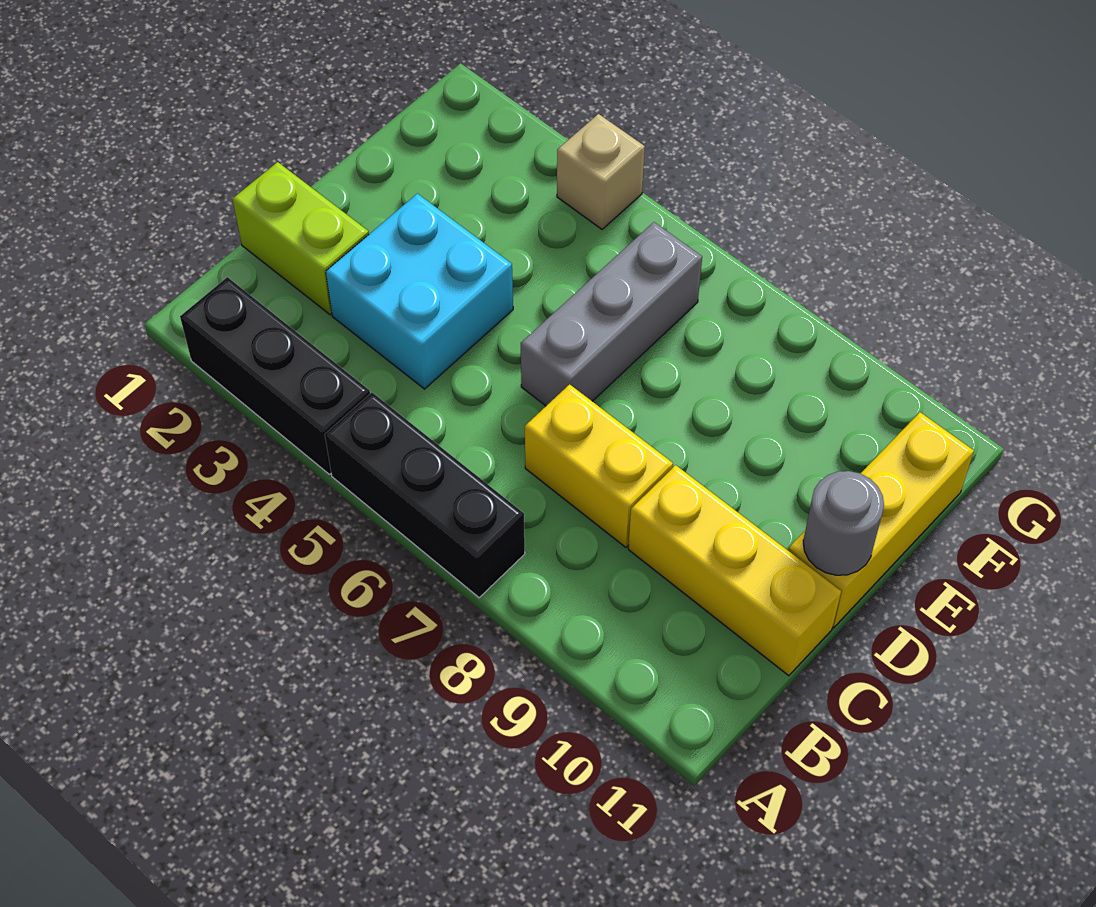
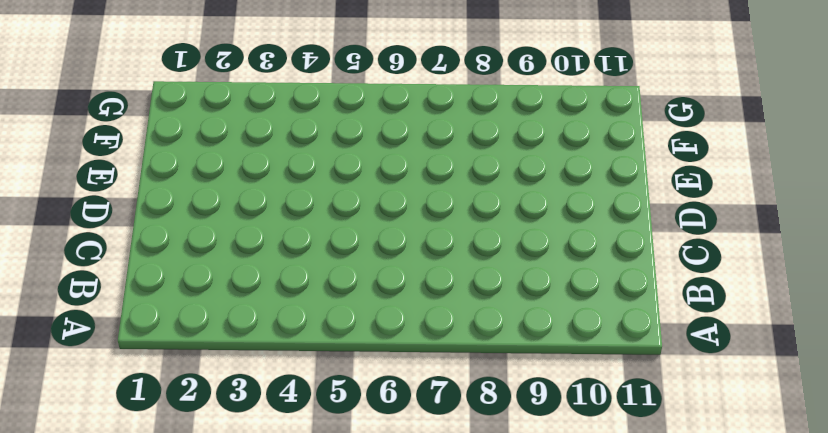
none -> black 1x3 brick [180,277,370,474]
none -> black 1x3 brick [325,393,525,598]

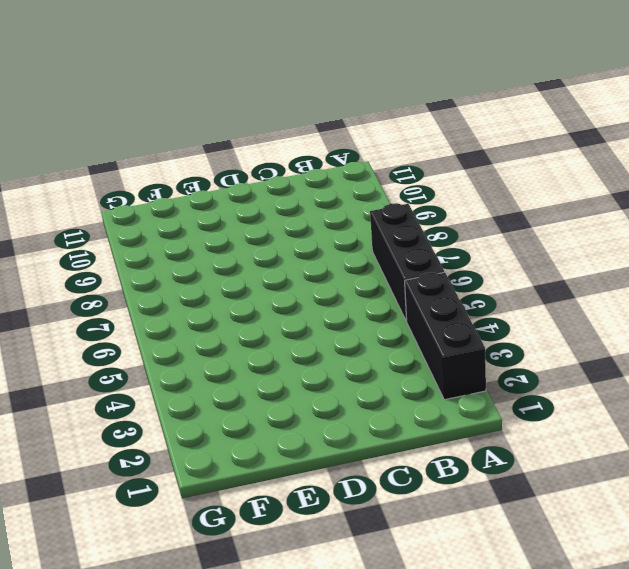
none -> lime 1x2 brick [232,162,369,315]
none -> cyan 2x2 brick [326,194,513,389]

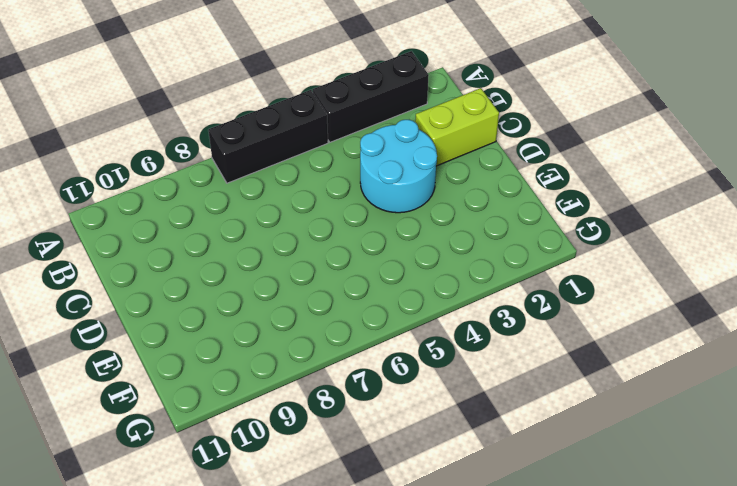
cyan 2x2 round brick [360,120,437,213] -> cyan 2x2 brick [326,194,513,389]
none -> yellow 1x2 brick [525,384,673,547]
none -> yellow 1x3 brick [628,465,841,676]

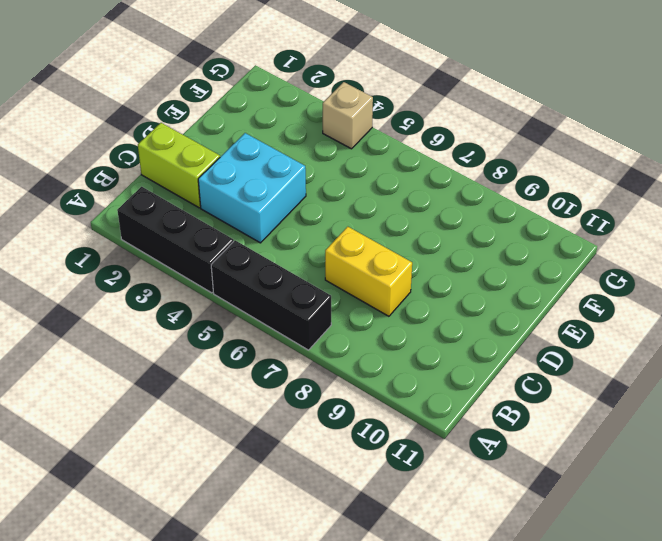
none -> yellow 1x3 brick [628,465,841,676]
none -> grey 1x3 brick [521,222,702,406]

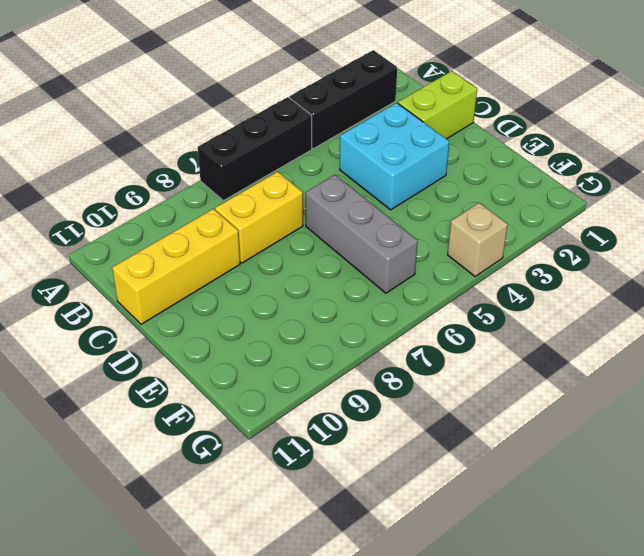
none -> yellow 1x3 brick [788,412,974,628]
none -> grey 1x1 round brick [803,471,884,575]

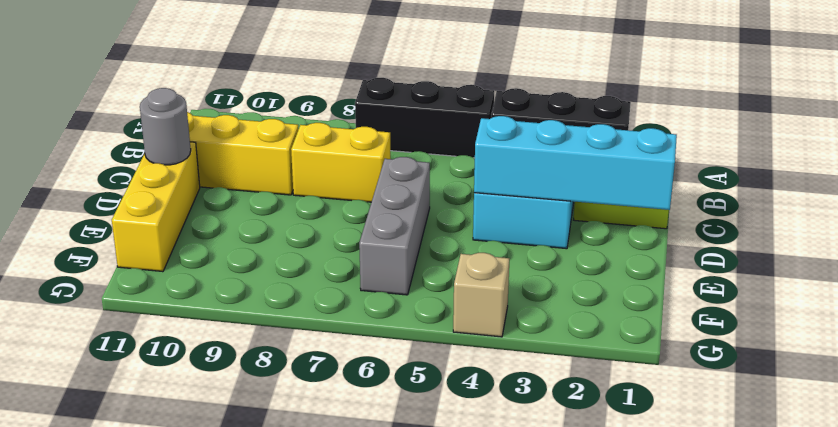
cyan 1x4 brick [474,116,677,210] -> none

